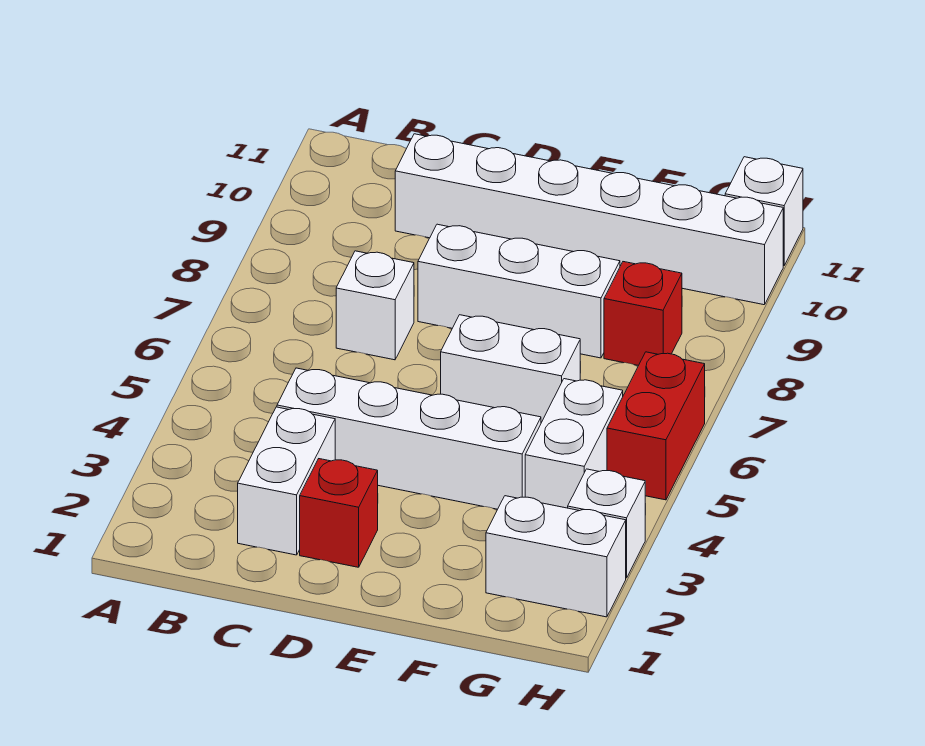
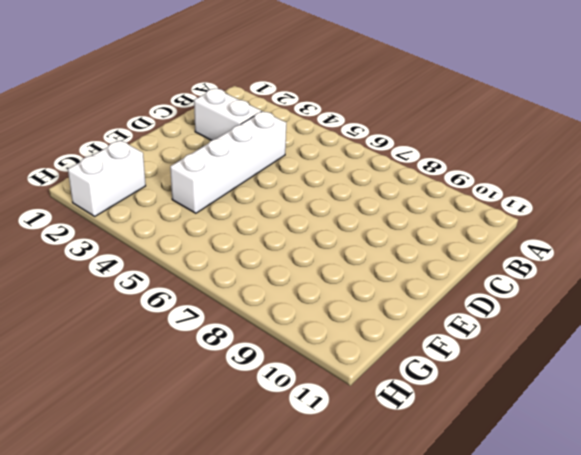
none -> white 1x1 brick [336,251,414,360]
none -> white 1x6 brick [395,134,783,305]
none -> red 1x1 brick [300,459,378,567]

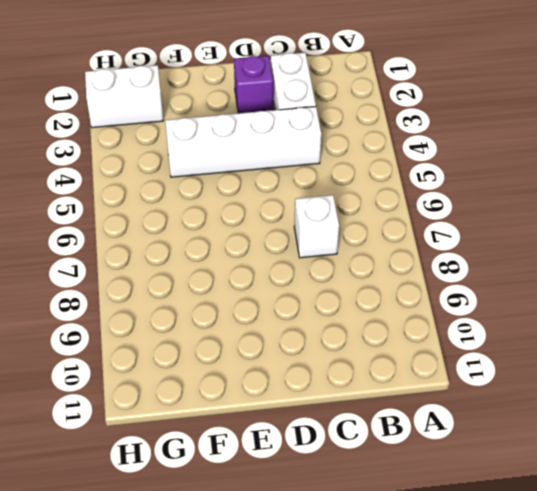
purple 1x1 brick [234,56,273,113] -> red 1x1 brick [300,459,378,567]
none -> white 1x6 brick [395,134,783,305]
none -> white 1x3 brick [418,224,620,358]
none -> white 1x2 brick [441,315,580,423]

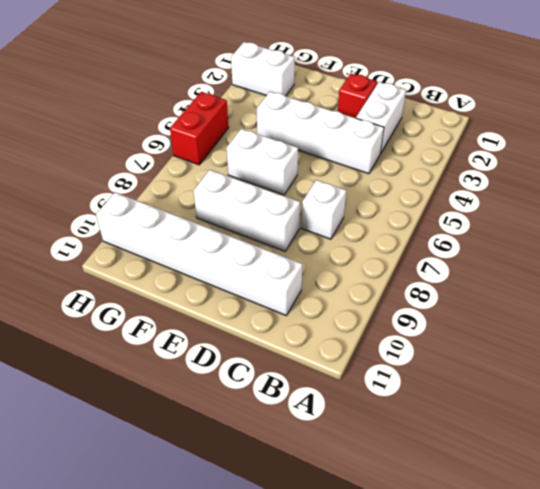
none -> white 1x2 brick [525,379,623,508]
none -> red 1x1 brick [604,262,682,366]
none -> white 1x1 brick [568,469,645,578]

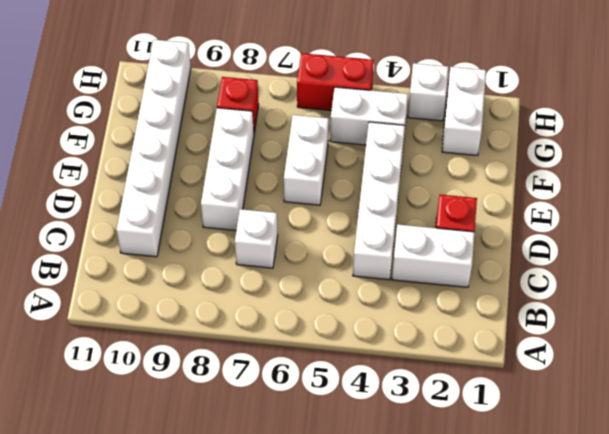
none -> white 1x1 brick [725,157,803,266]

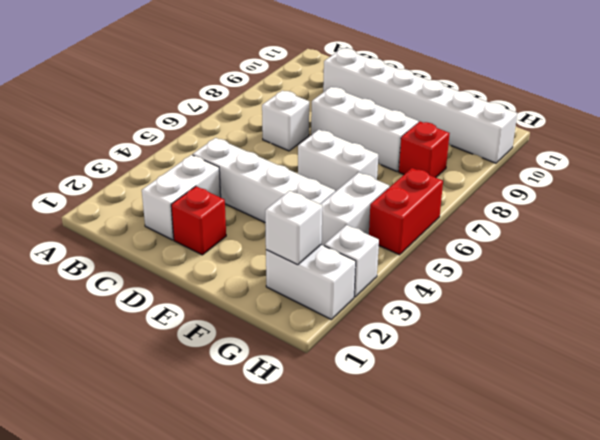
white 1x1 brick [265,191,322,265] -> white 1x1 brick moved to [725,157,803,266]

